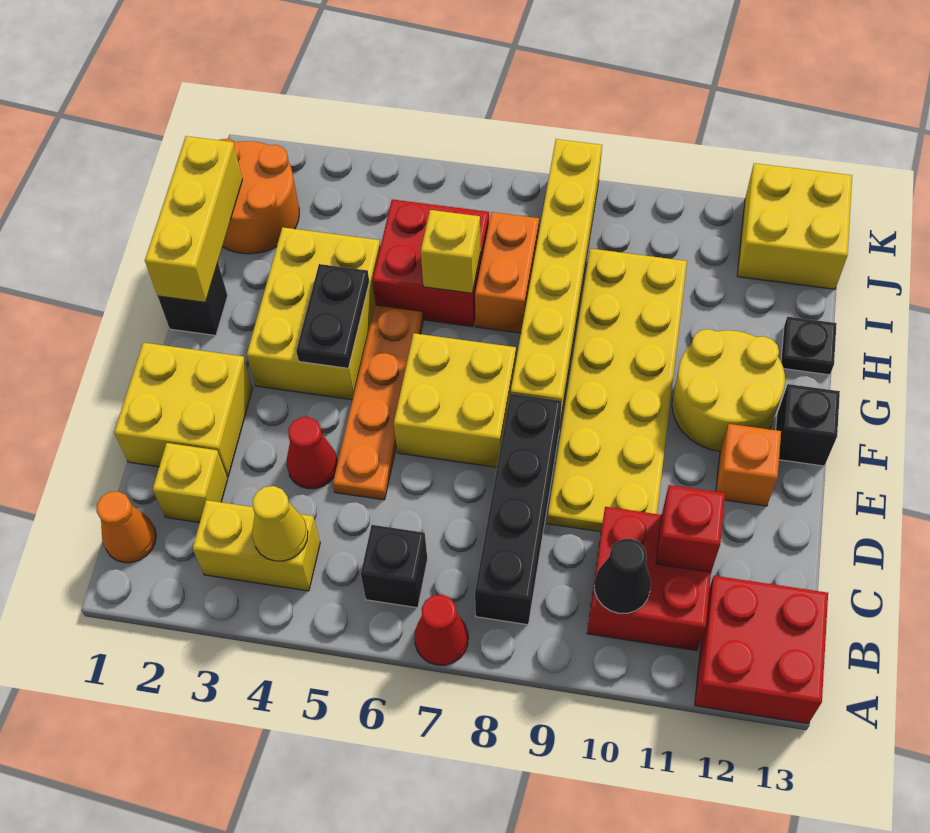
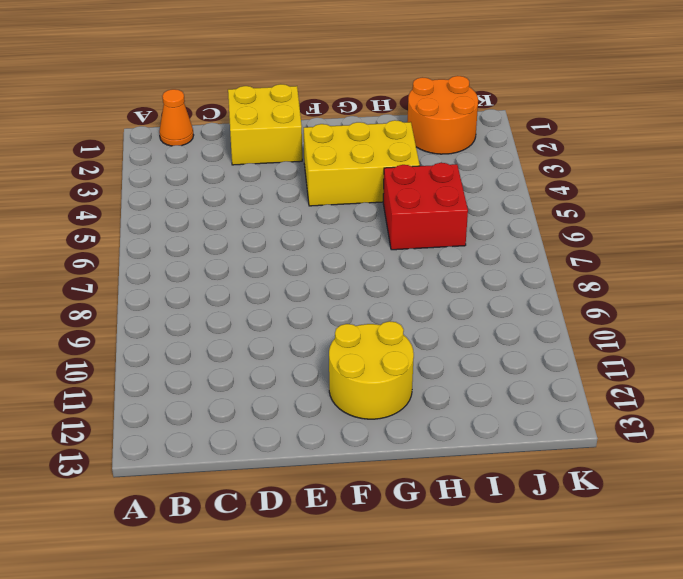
none -> red 1x1 cone [414,595,468,665]
none -> red 2x2 brick [695,576,828,724]
none -> yellow 1x2 brick [193,500,320,591]
none -> black 1x1 brick [361,525,427,608]

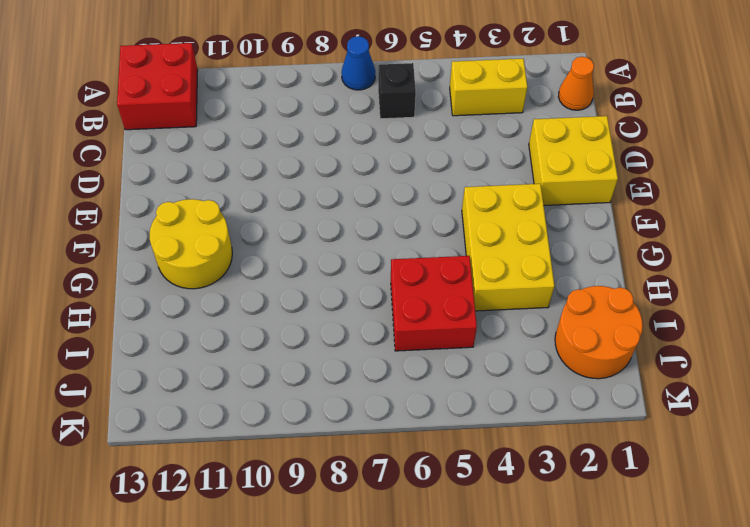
blue 1x1 cone [342,36,375,90] -> red 1x1 cone [414,595,468,665]
none -> black 1x4 brick [475,394,562,625]
none -> red 2x2 brick [587,507,711,651]
none -> yellow 1x1 brick [153,443,228,523]
none -> red 1x1 cone [286,417,338,489]

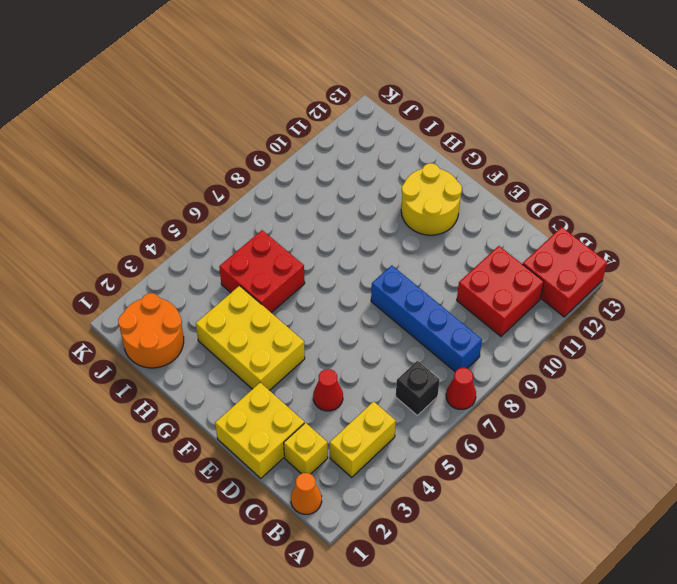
blue 1x4 brick [371,265,482,372] -> black 1x4 brick [475,394,562,625]
none -> orange 1x4 plate [333,305,423,500]
none -> yellow 2x6 plate [547,249,687,532]
none -> yellow 2x2 brick [394,333,516,467]
none -> orange 1x1 brick [716,424,781,506]

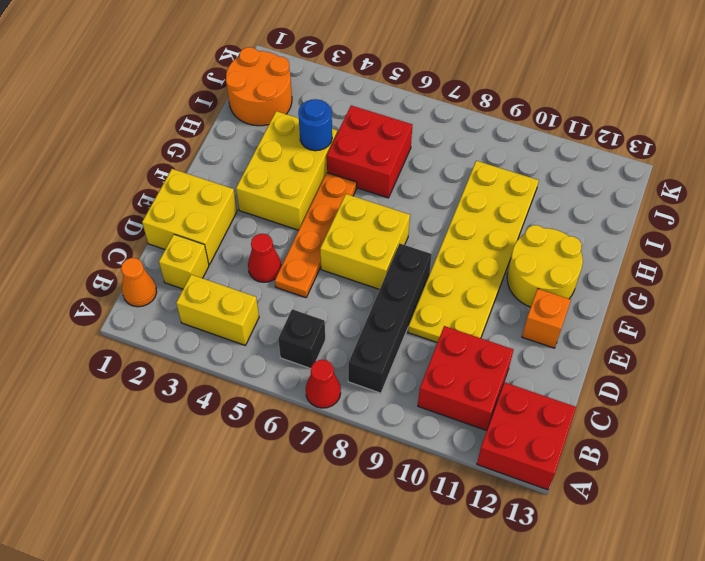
blue 1x1 round brick [298,99,332,151] -> none
none -> yellow 1x6 brick [511,139,602,429]
none -> black 1x1 brick [776,384,840,466]
none -> black 1x1 brick [158,263,228,335]
none -> orange 1x2 brick [475,212,539,333]

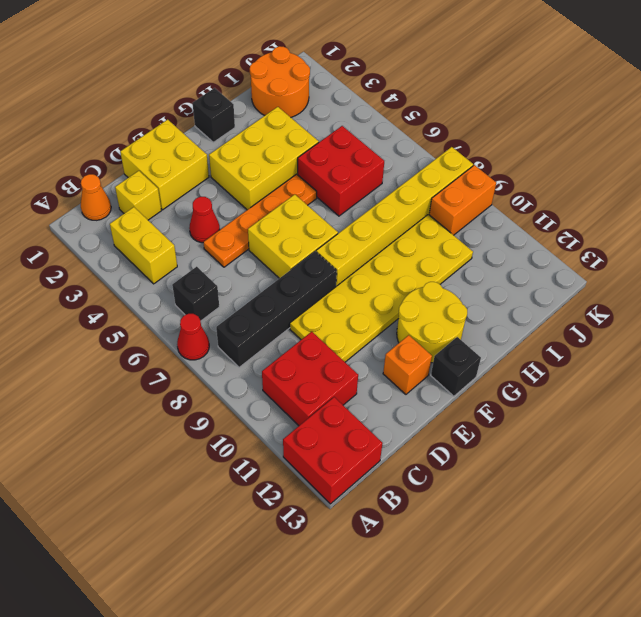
orange 1x2 brick [429,165,496,235] -> orange 1x2 brick moved to [475,212,539,333]
none -> black 1x1 plate [781,317,837,375]
none -> yellow 2x2 brick [737,163,852,289]
none -> yellow 1x1 cone [252,486,308,561]
none -> black 1x1 cone [594,538,651,613]

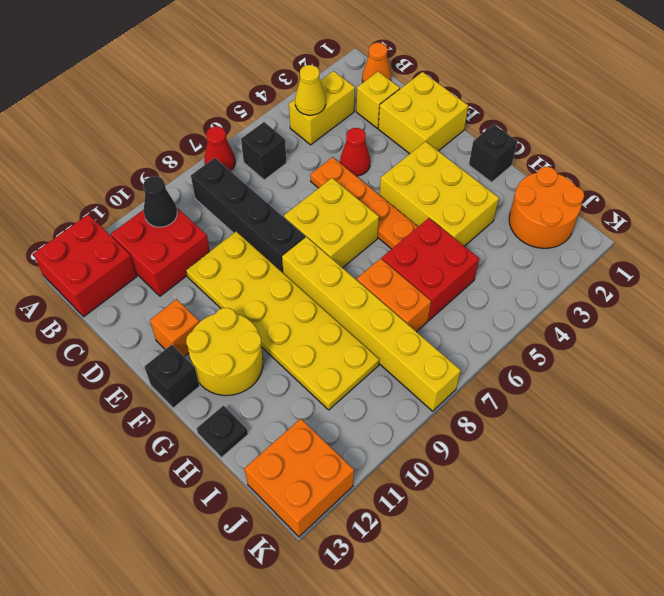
orange 2x2 brick [245,419,354,537] -> yellow 2x2 brick [737,163,852,289]
none -> red 1x1 brick [656,485,725,572]
none -> black 1x2 plate [296,264,369,368]
none -> yellow 1x3 brick [145,136,242,302]
none -> yellow 1x1 brick [421,210,481,293]

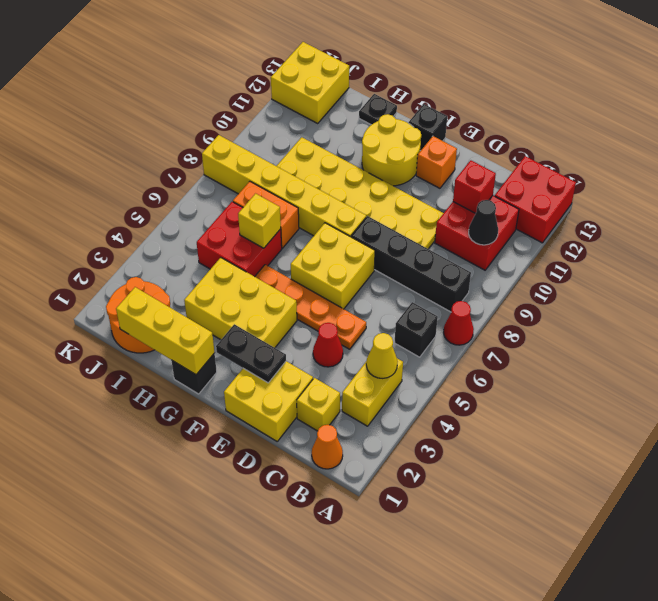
black 1x2 plate [216,324,286,383] -> black 1x2 plate moved to [296,264,369,368]

